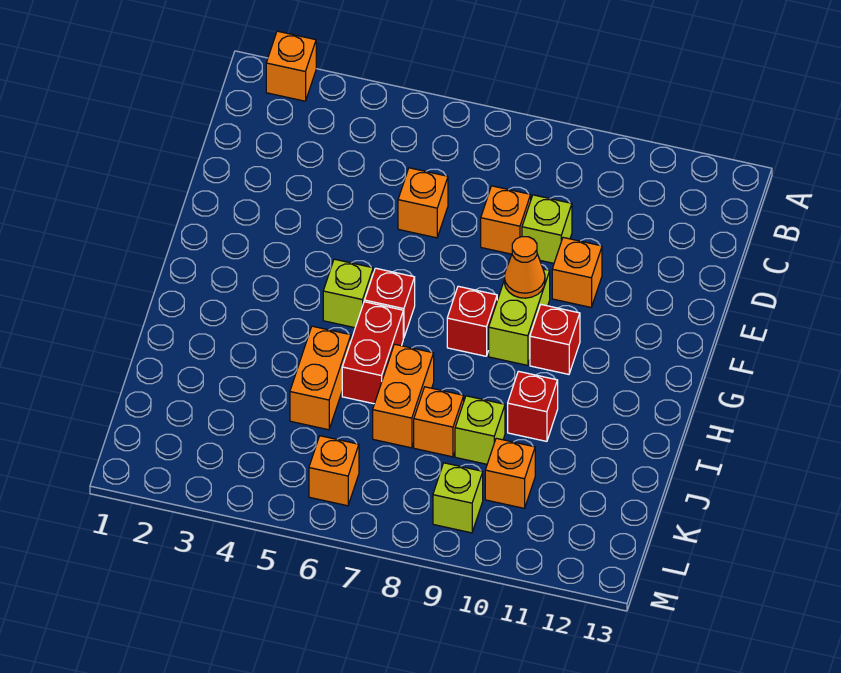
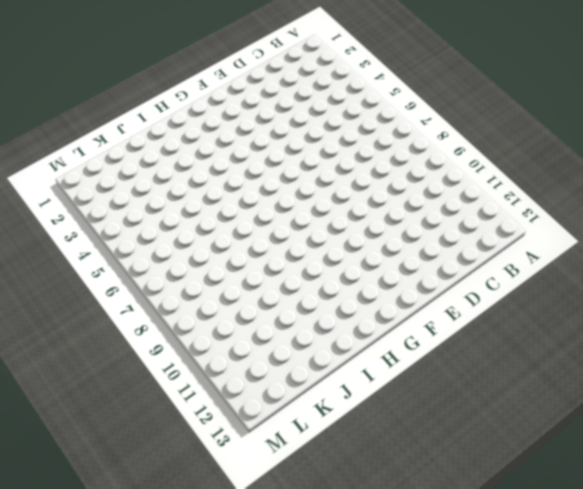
none -> orange 1x1 brick [266,31,316,101]
none -> orange 1x1 brick [398,168,448,238]
none -> orange 1x1 brick [481,186,531,254]

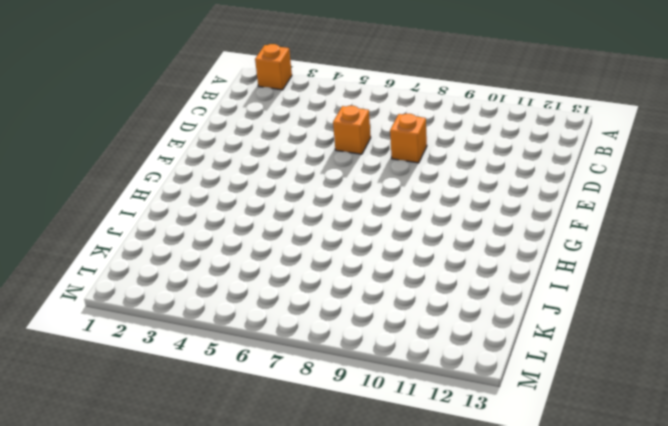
none -> lime 1x1 brick [522,195,572,263]
none -> orange 1x1 brick [552,238,602,307]
none -> lime 1x2 brick [489,269,550,365]

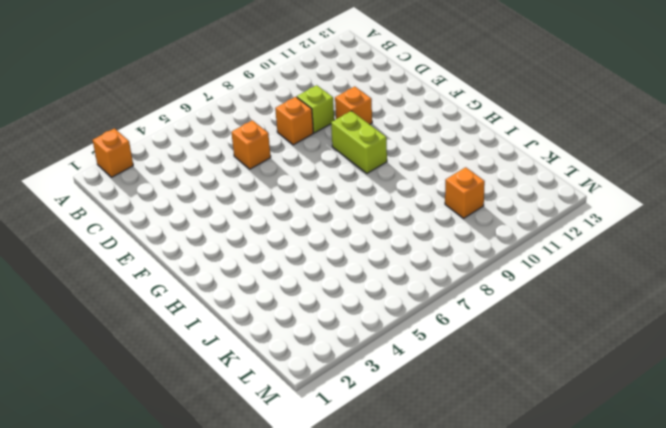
none -> lime 1x1 brick [323,259,373,328]
none -> red 1x1 brick [365,268,415,338]
none -> red 1x1 brick [447,286,497,356]

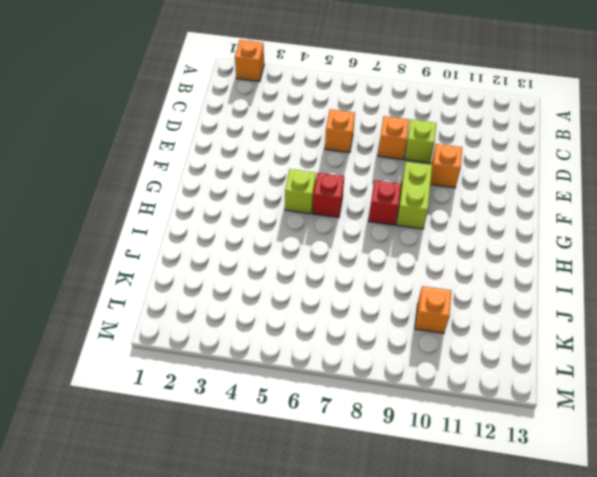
none -> red 1x1 brick [530,305,580,374]
none -> red 1x2 brick [342,302,403,404]
none -> orange 1x2 brick [290,326,351,430]

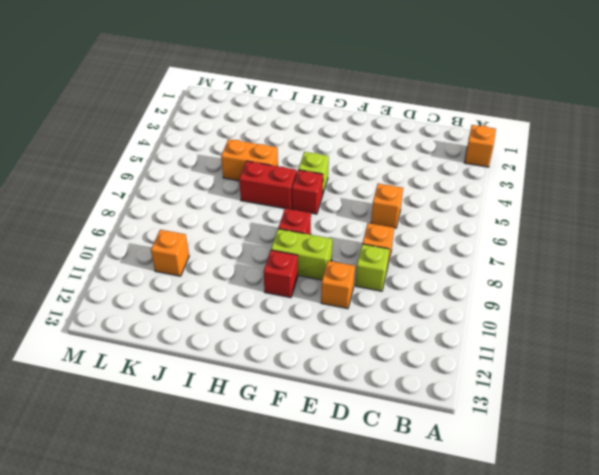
none -> orange 1x2 brick [373,344,434,448]
none -> red 1x1 brick [508,371,558,441]
none -> orange 1x1 brick [414,387,464,457]

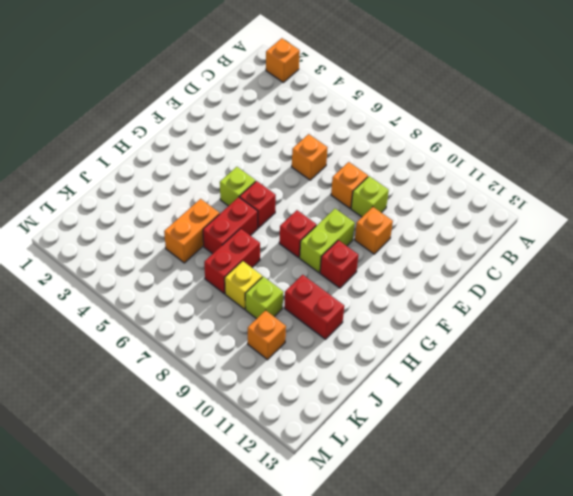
red 1x2 brick [204,229,260,294] -> orange 1x2 brick [373,344,434,448]
red 1x2 brick [285,275,344,339] -> red 1x1 brick [508,371,558,441]
yellow 1x1 brick [225,261,262,309] -> orange 1x1 brick [414,387,464,457]
none -> orange 1x1 brick [309,436,359,506]
none -> lime 1x1 brick [433,463,483,533]
none -> orange 1x1 cone [504,237,545,298]

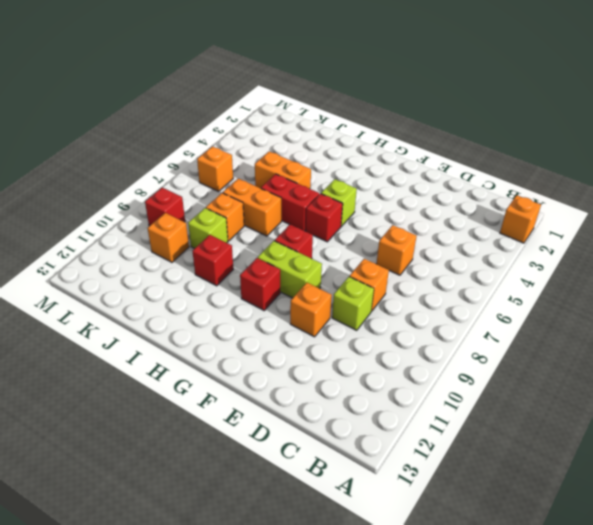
red 1x1 brick [145,187,185,226] -> lime 1x1 brick [433,463,483,533]
none -> orange 1x1 cone [504,237,545,298]

